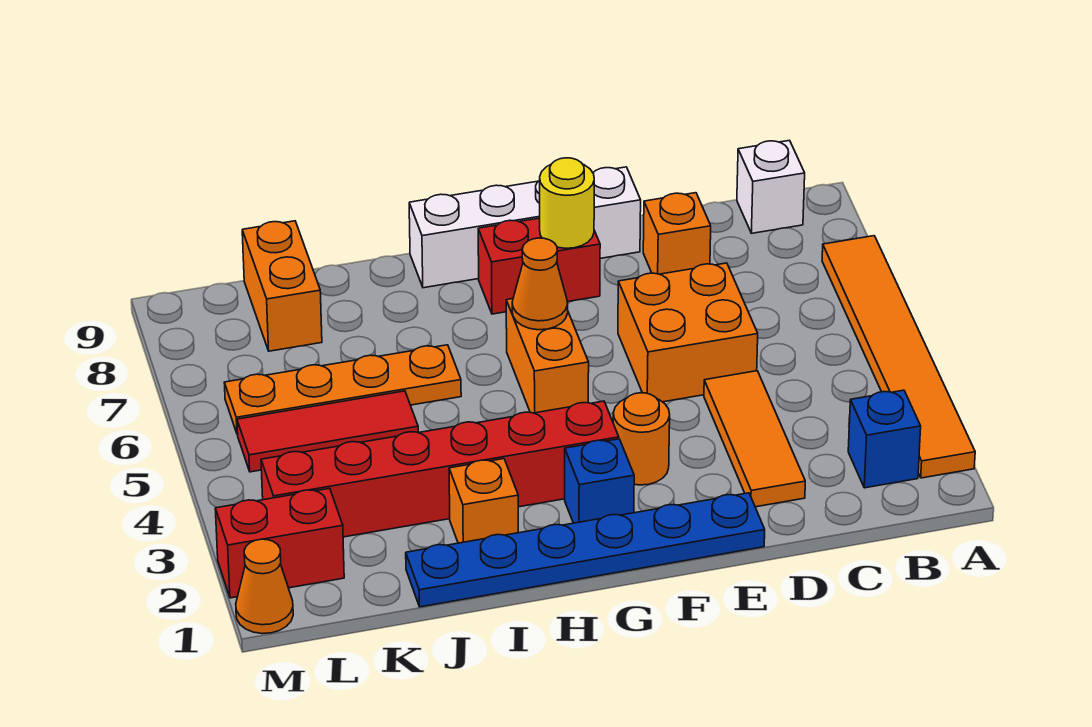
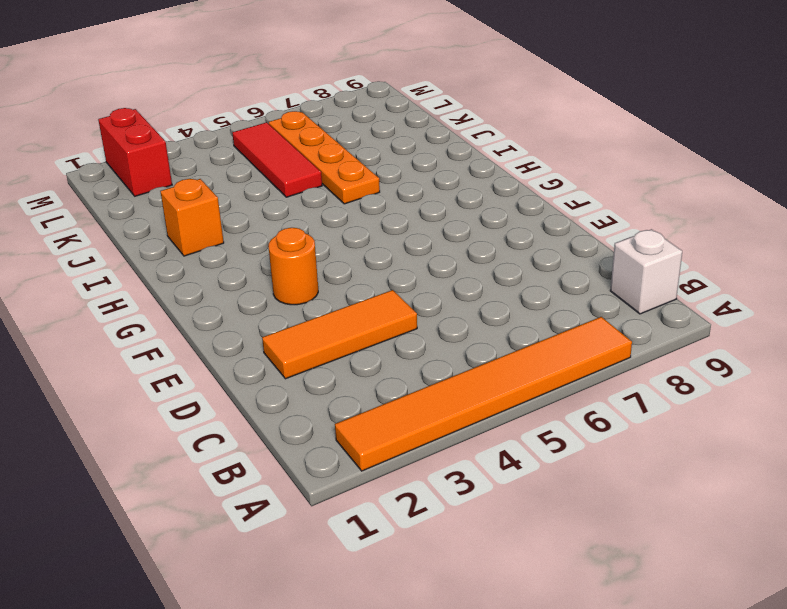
none -> blue 1x1 brick [848,390,921,488]
none -> orange 2x2 brick [618,263,758,402]
none -> orange 1x1 brick [643,193,711,274]

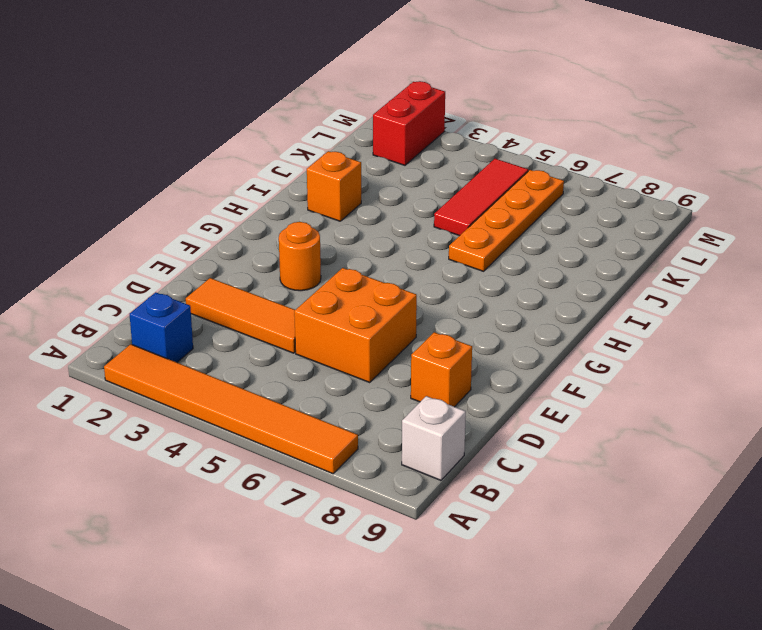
none -> blue 1x6 plate [406,493,765,607]
none -> white 1x4 brick [409,167,641,288]
none -> red 1x2 brick [478,218,600,314]

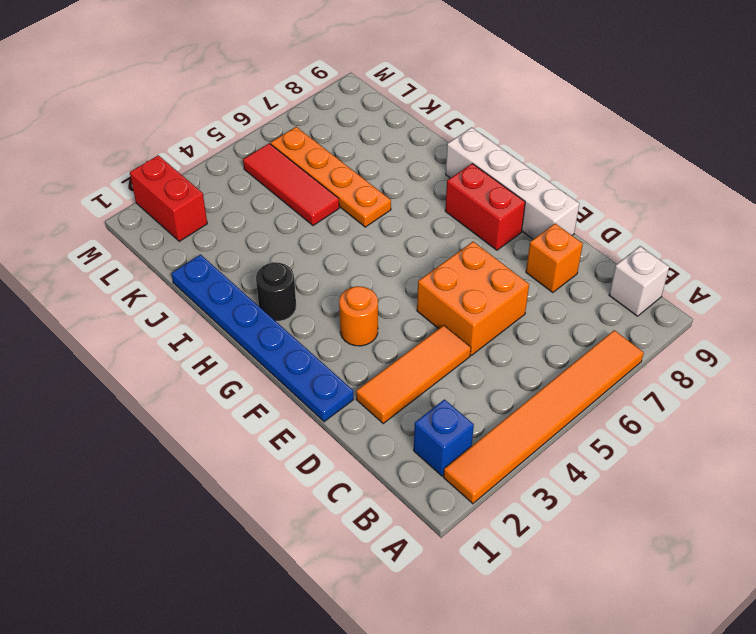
black 1x1 round brick [256,262,296,321] -> none
none -> blue 1x1 brick [565,439,634,523]
none -> red 1x6 brick [261,401,619,537]
none -> orange 1x2 brick [506,299,589,413]

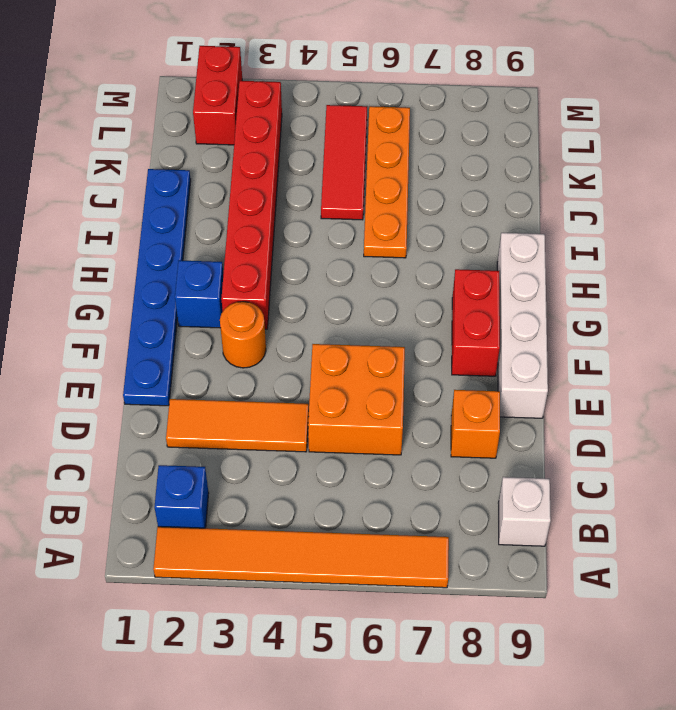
none -> orange 1x2 brick [506,299,589,413]
none -> orange 1x1 brick [449,459,518,543]
none -> orange 1x2 brick [242,221,322,351]

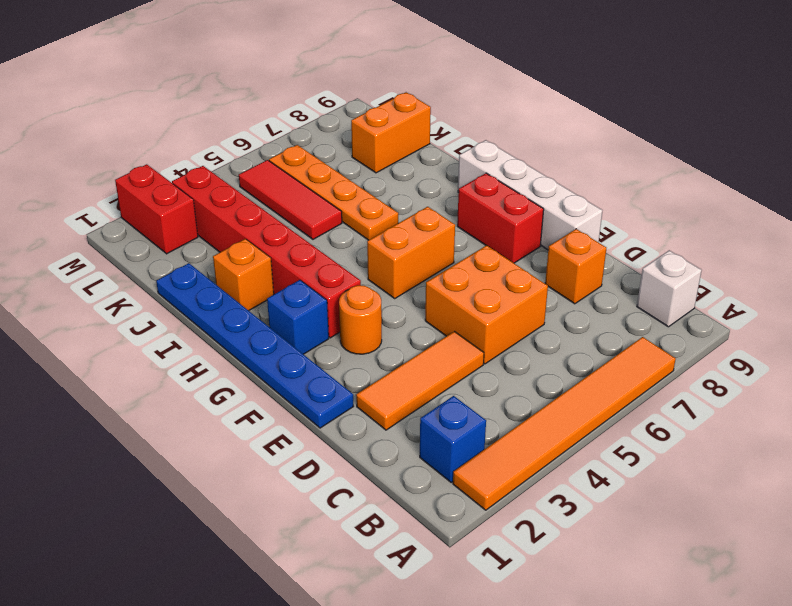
none -> orange 1x1 cone [236,539,293,634]
none -> yellow 1x1 round brick [540,158,594,248]
none -> orange 1x1 cone [512,238,568,330]

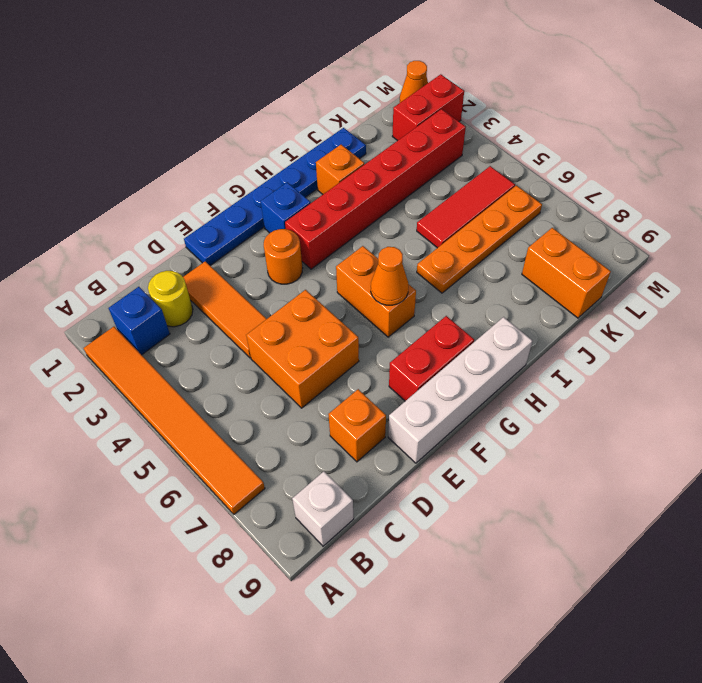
yellow 1x1 round brick [148,271,193,327] -> yellow 1x1 round brick moved to [540,158,594,248]

